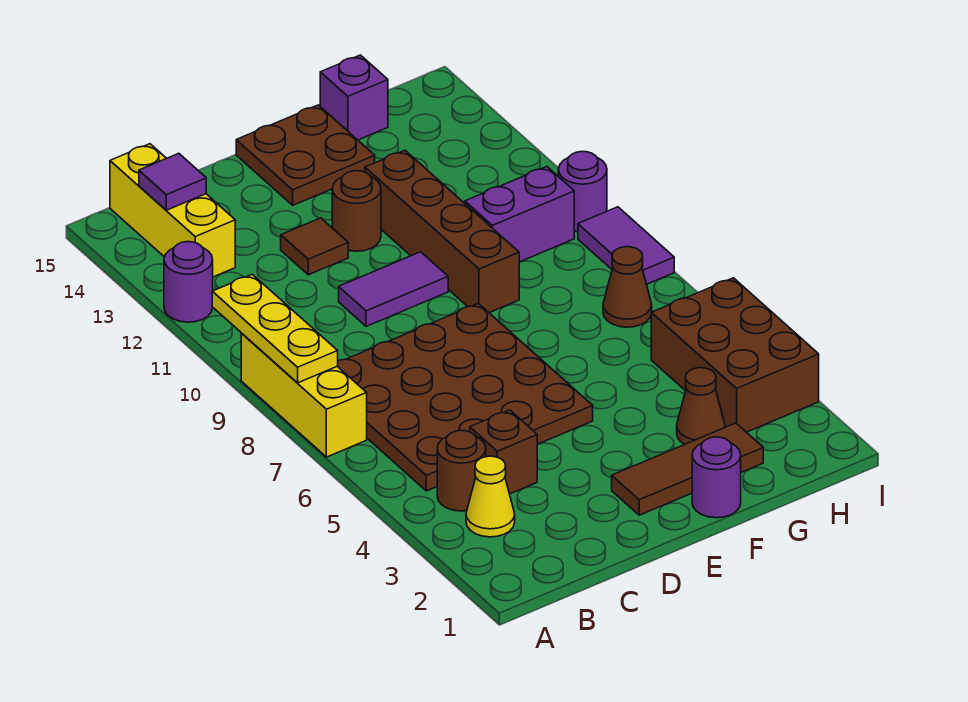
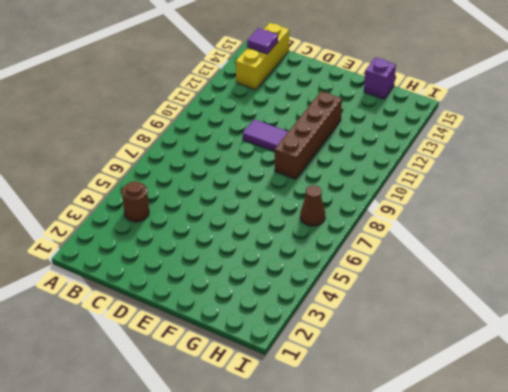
none -> yellow 1x3 brick [241,333,367,457]
none -> purple 1x1 round brick [164,242,213,322]
none -> yellow 1x1 cone [466,456,515,537]

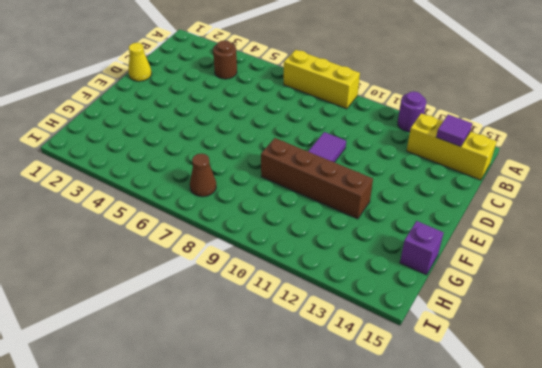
yellow 1x1 cone [128,43,152,81] -> yellow 1x1 cone moved to [466,456,515,537]
none -> brown 4x4 plate [338,304,593,491]
none -> brown 1x1 brick [470,410,537,494]
none -> brown 1x1 tile [281,218,348,275]

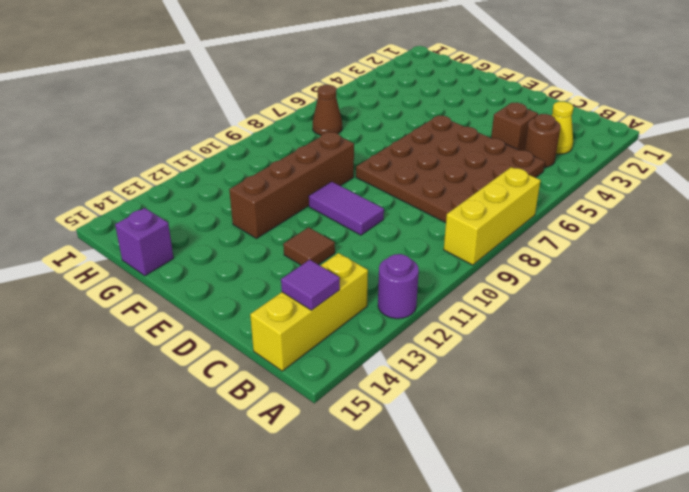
none -> brown 1x3 tile [612,423,763,515]
none -> brown 1x1 round brick [332,171,381,251]
none -> brown 2x2 plate [236,105,375,205]

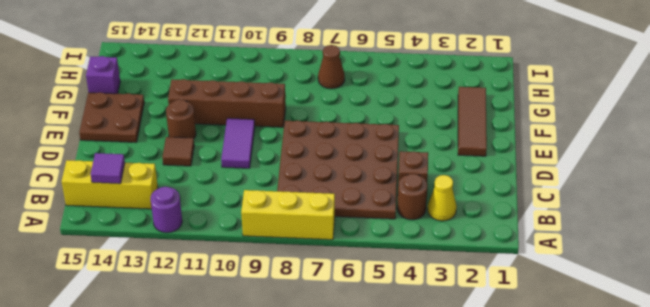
none -> purple 1x1 round brick [692,437,741,518]
none -> brown 1x1 cone [677,368,725,444]
none -> purple 1x2 brick [465,167,574,262]

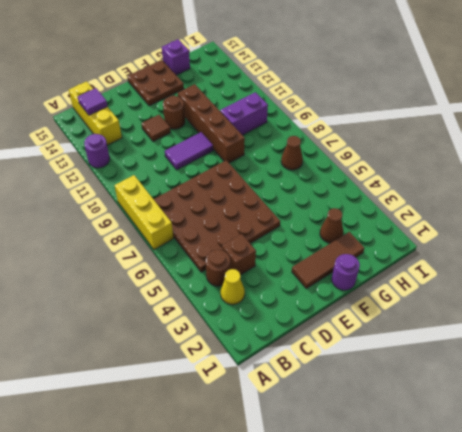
none -> brown 2x3 brick [651,278,819,432]
none -> purple 1x2 tile [578,207,674,284]
none -> purple 1x1 round brick [558,151,607,232]

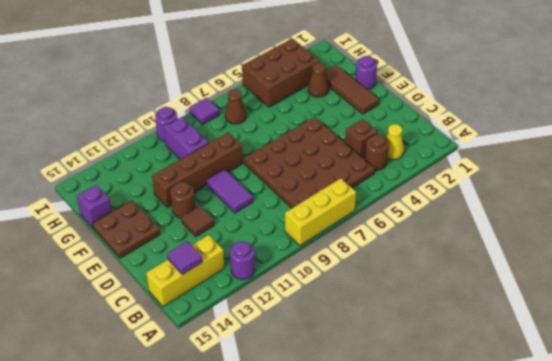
purple 1x1 tile [189,98,219,124] -> purple 1x2 tile [578,207,674,284]
none -> yellow 1x3 plate [212,274,338,383]

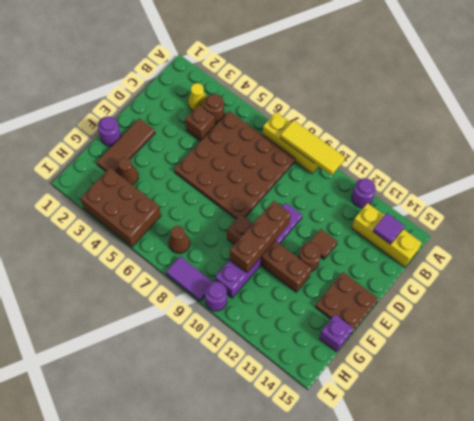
yellow 1x3 tile [280,120,345,175] -> yellow 1x3 plate [212,274,338,383]
brown 1x3 brick [230,201,291,273] -> none

